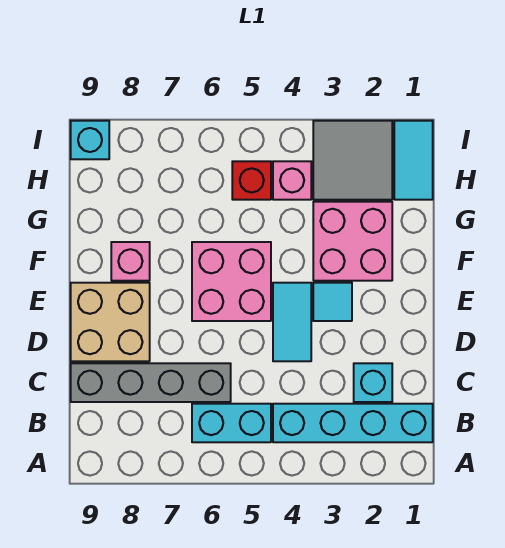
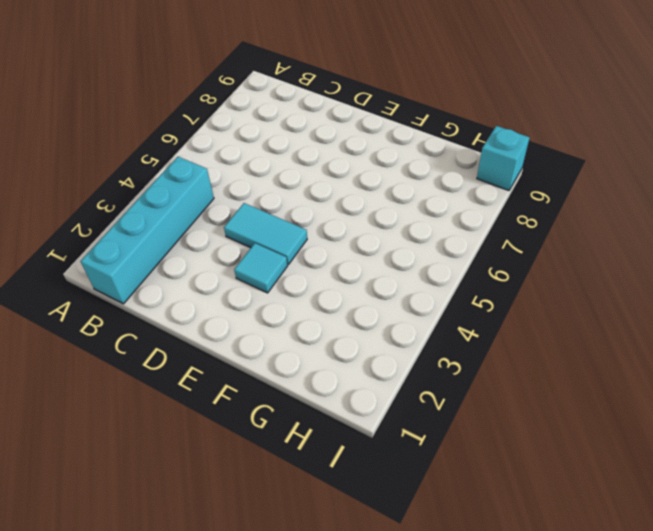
none -> cyan 1x2 brick [192,404,271,442]
none -> cyan 1x1 brick [354,363,392,402]
none -> grey 1x4 brick [71,363,231,402]

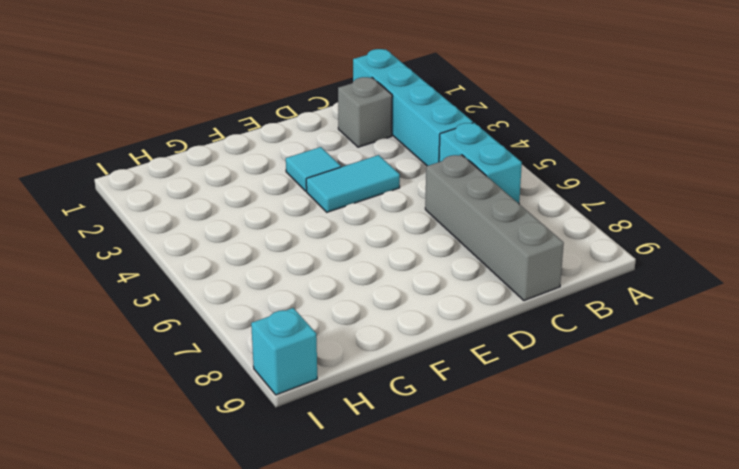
grey 1x1 brick [338,77,392,147] -> cyan 1x1 brick [354,363,392,402]
none -> tan 2x2 brick [71,283,150,361]
none -> pink 2x2 brick [192,242,271,321]
none -> pink 2x2 brick [313,202,392,281]

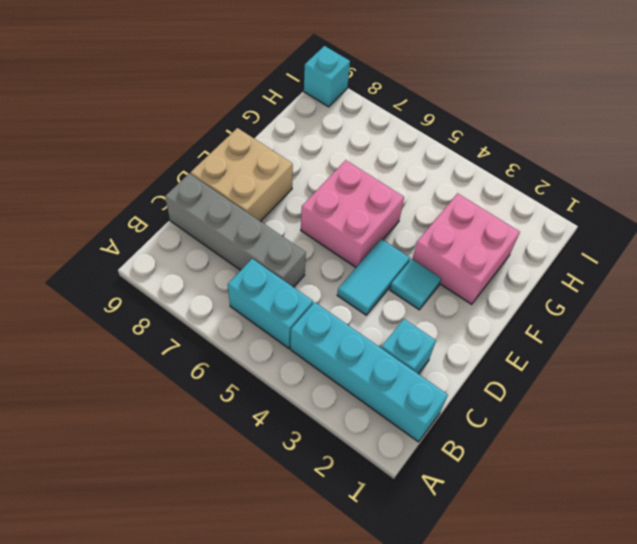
none -> pink 1x1 brick [111,242,150,281]
none -> cyan 1x2 tile [394,121,433,200]
none -> grey 2x2 tile [313,121,392,200]

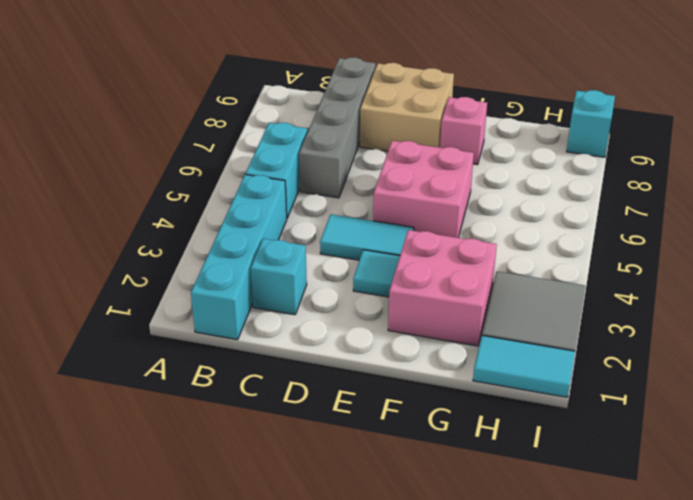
none -> pink 1x1 brick [273,161,311,200]
none -> red 1x1 brick [232,161,271,200]

